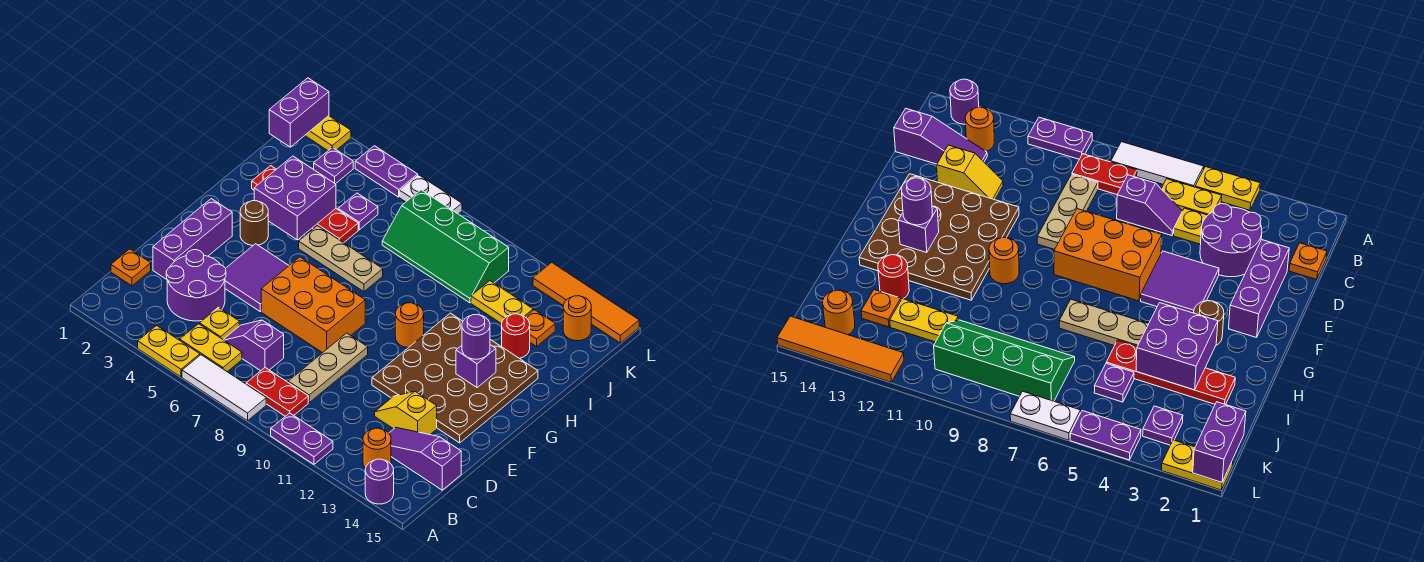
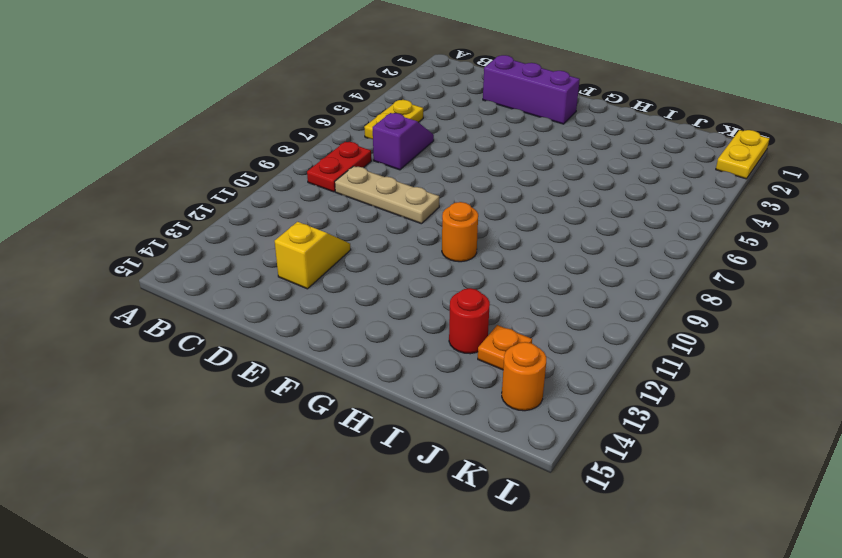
none -> yellow 1x2 plate [138,325,200,377]
none -> white 1x3 tile [182,355,266,421]
none -> purple 1x2 plate [271,413,333,464]
none -> purple 1x1 round brick [365,459,394,504]

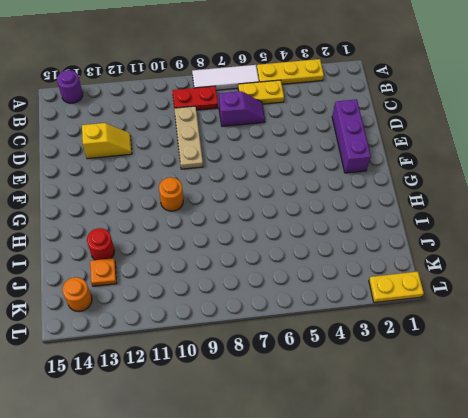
yellow 1x3 plate [257,59,324,84] -> yellow 1x2 plate [138,325,200,377]
none -> purple 1x2 plate [271,413,333,464]
none -> orange 1x1 round brick [363,428,391,468]
none -> orange 1x1 plate [111,249,151,286]
none -> purple 2x2 round brick [166,250,226,321]

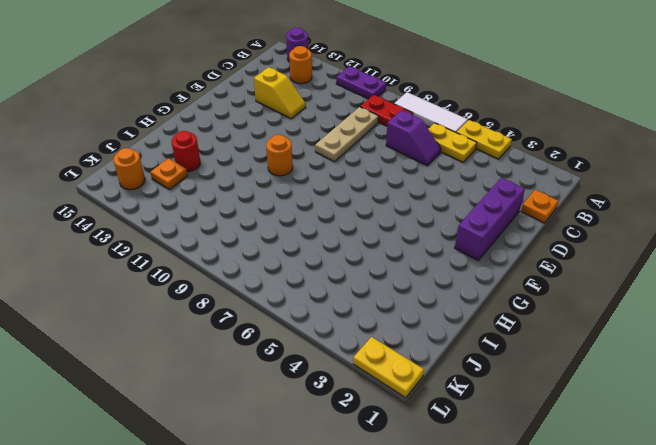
none -> purple 2x2 round brick [166,250,226,321]
none -> yellow 1x1 plate [200,307,239,339]
none -> purple 1x3 slope [389,428,461,490]
none -> purple 2x2 tile [225,244,289,311]

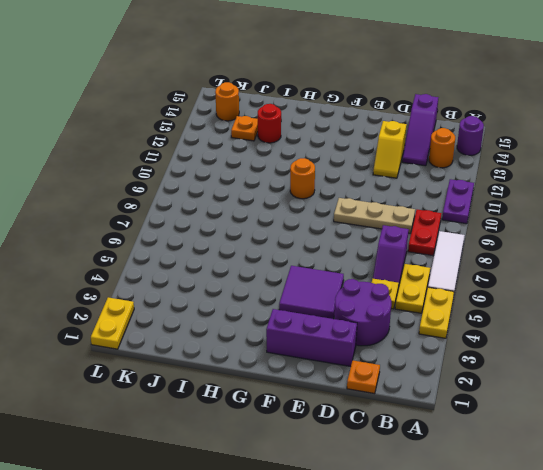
none -> orange 2x3 brick [261,257,365,353]
none -> brown 4x4 plate [372,313,538,443]
none -> brown 1x1 round brick [240,201,268,245]
none -> tan 1x3 plate [299,226,383,292]

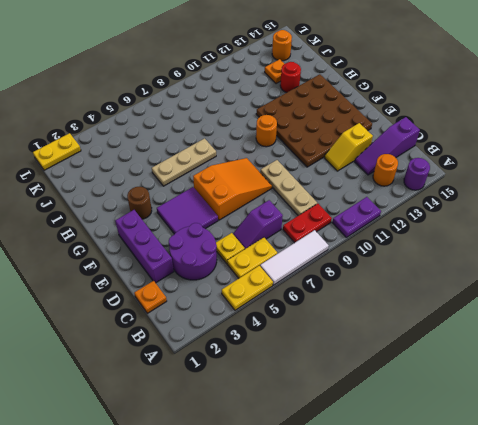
orange 2x3 slope [193,158,272,220] -> orange 2x3 brick [261,257,365,353]
none -> red 1x4 plate [252,166,358,243]
none -> purple 1x1 plate [338,193,378,230]
none -> green 2x4 slope [382,190,509,303]
none -> yellow 1x2 plate [471,281,533,324]

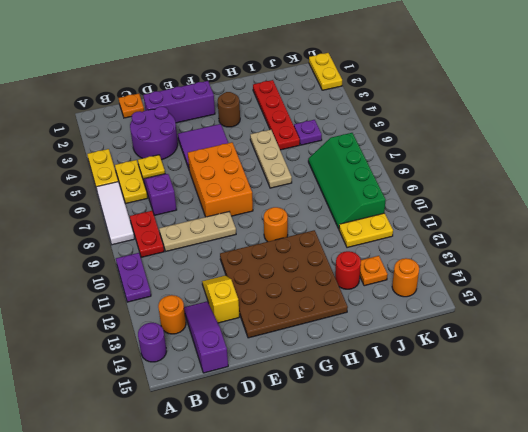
yellow 1x2 plate [339,213,393,248] -> yellow 1x2 plate turned to [471,281,533,324]
none -> purple 1x1 plate [314,147,353,184]
none -> purple 1x2 plate [355,146,418,197]
none -> white 1x2 plate [400,175,462,214]
none -> orange 1x4 tile [533,262,639,343]

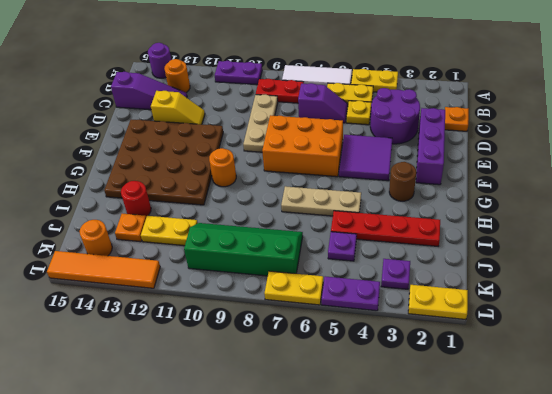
yellow 1x2 plate [264,271,323,305] -> white 1x2 plate [400,175,462,214]
none -> purple 1x1 brick [456,345,496,388]
none -> purple 2x2 brick [254,156,336,240]
none -> purple 1x2 brick [269,78,329,147]
none -> purple 1x1 round brick [462,314,490,359]

